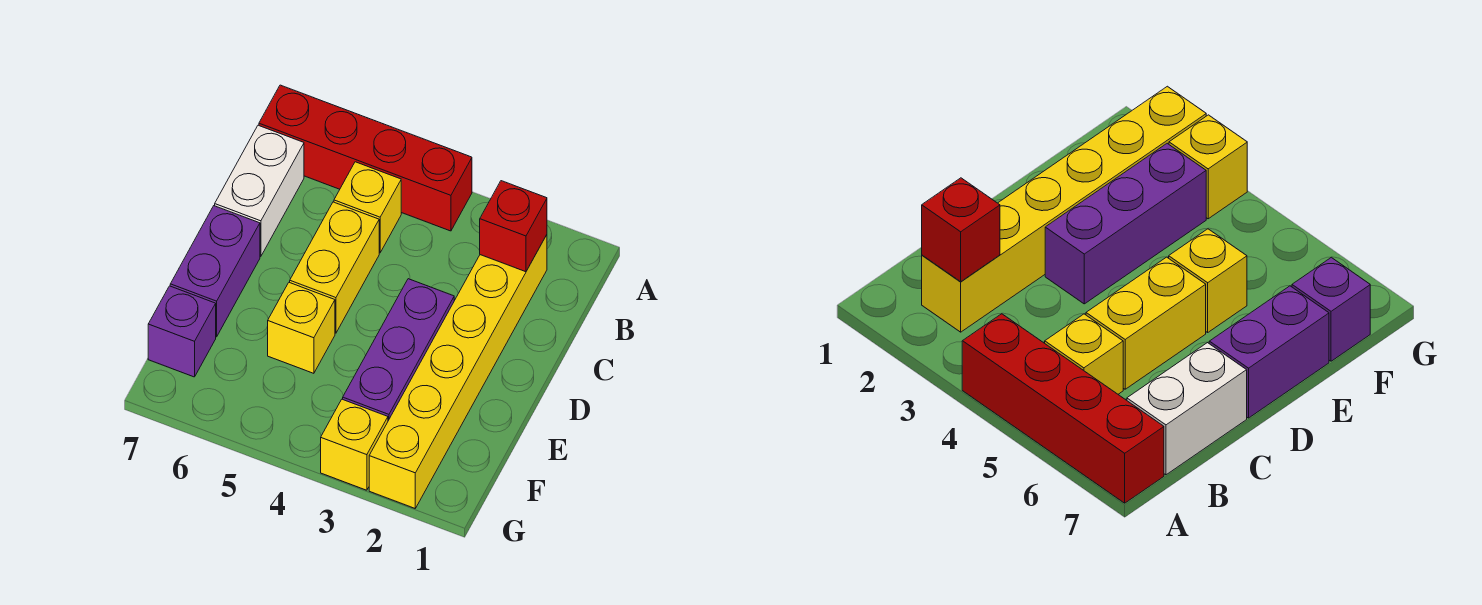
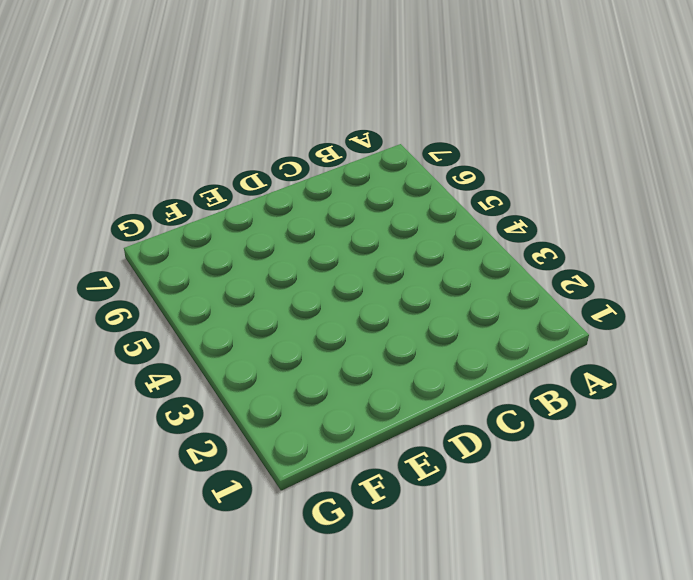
none -> red 1x4 brick [259,85,472,231]
none -> yellow 1x6 brick [369,235,547,508]

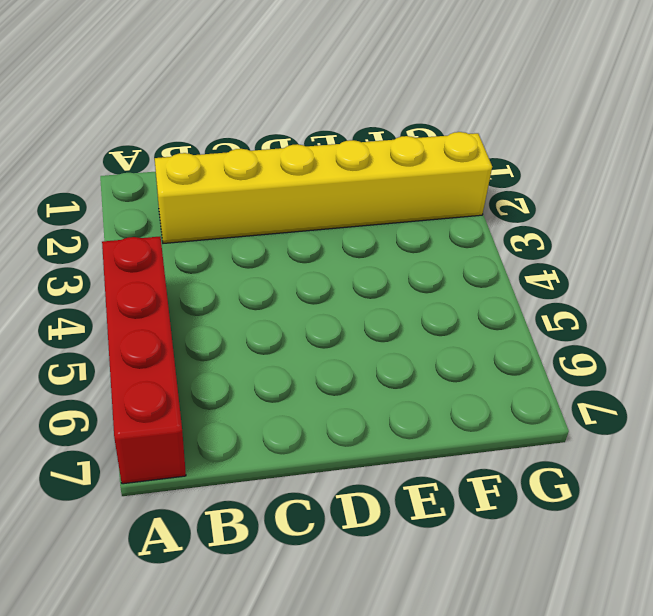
none -> yellow 1x1 brick [334,162,401,253]
none -> white 1x2 brick [215,125,304,257]

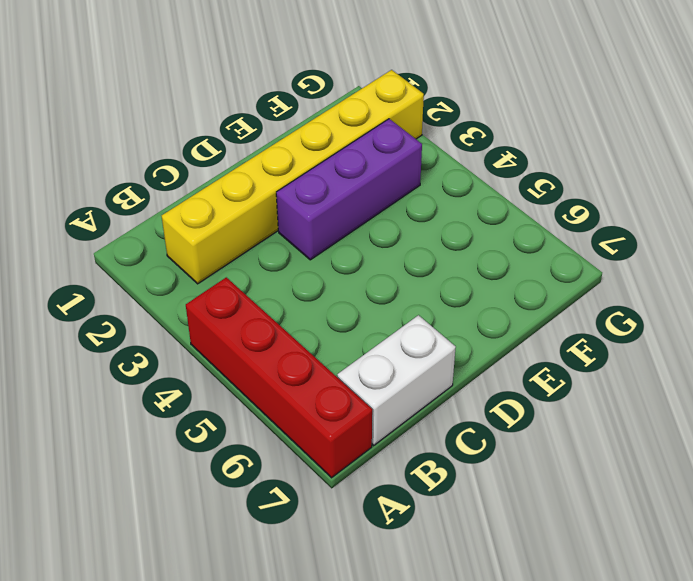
none -> yellow 1x1 brick [334,162,401,253]
none -> yellow 1x2 brick [290,202,379,333]

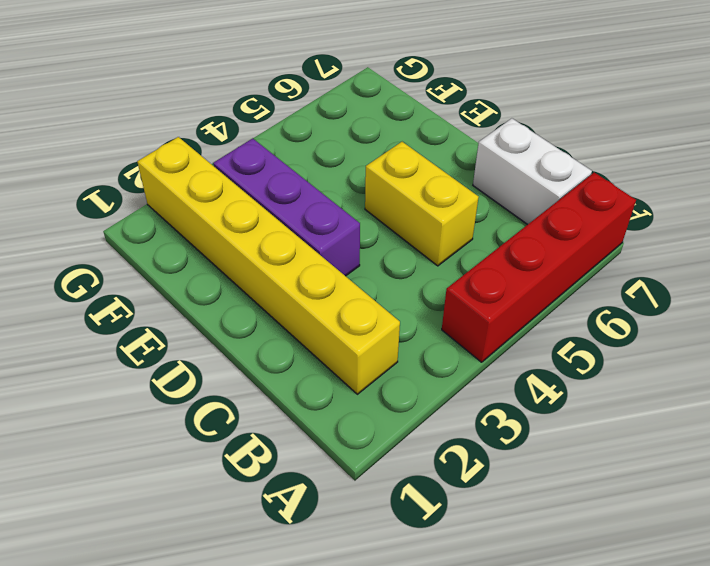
none -> yellow 1x1 brick [334,162,401,253]
none -> purple 1x2 brick [170,206,260,337]

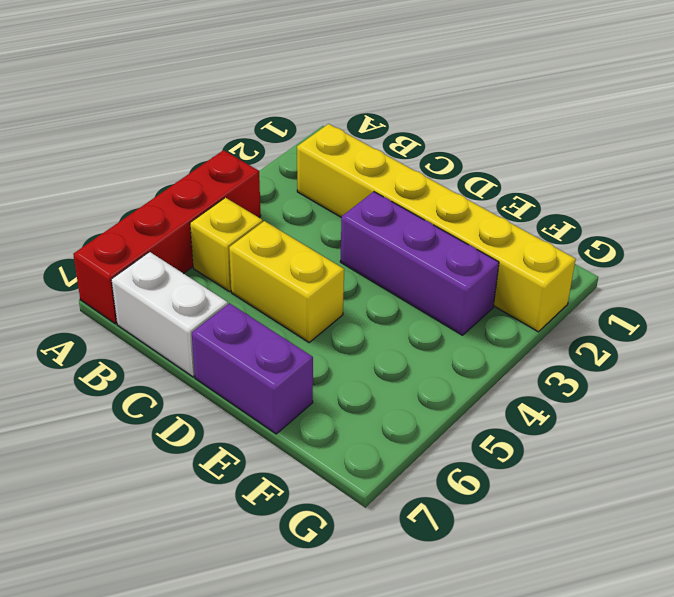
none -> yellow 1x1 brick [268,282,335,373]
none -> purple 1x1 brick [148,286,216,377]

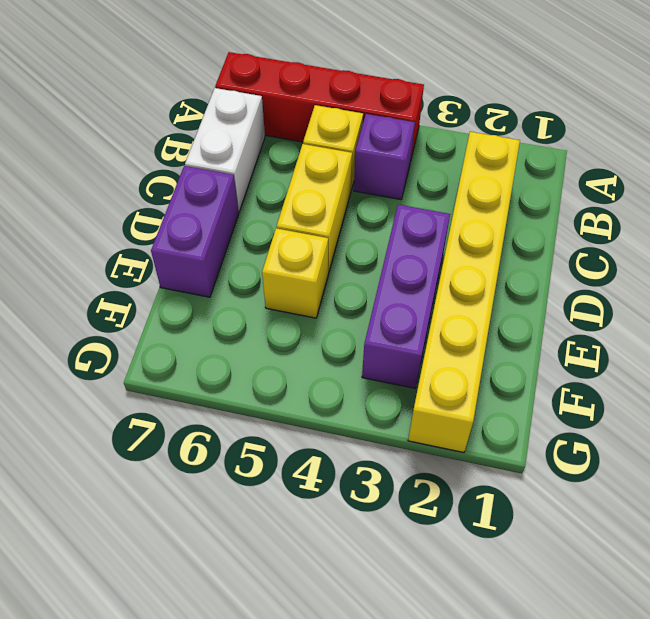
purple 1x1 brick [354,114,415,200] -> purple 1x1 brick moved to [148,286,216,377]
none -> yellow 1x1 brick [321,399,388,490]
none -> red 1x1 brick [480,181,547,272]

